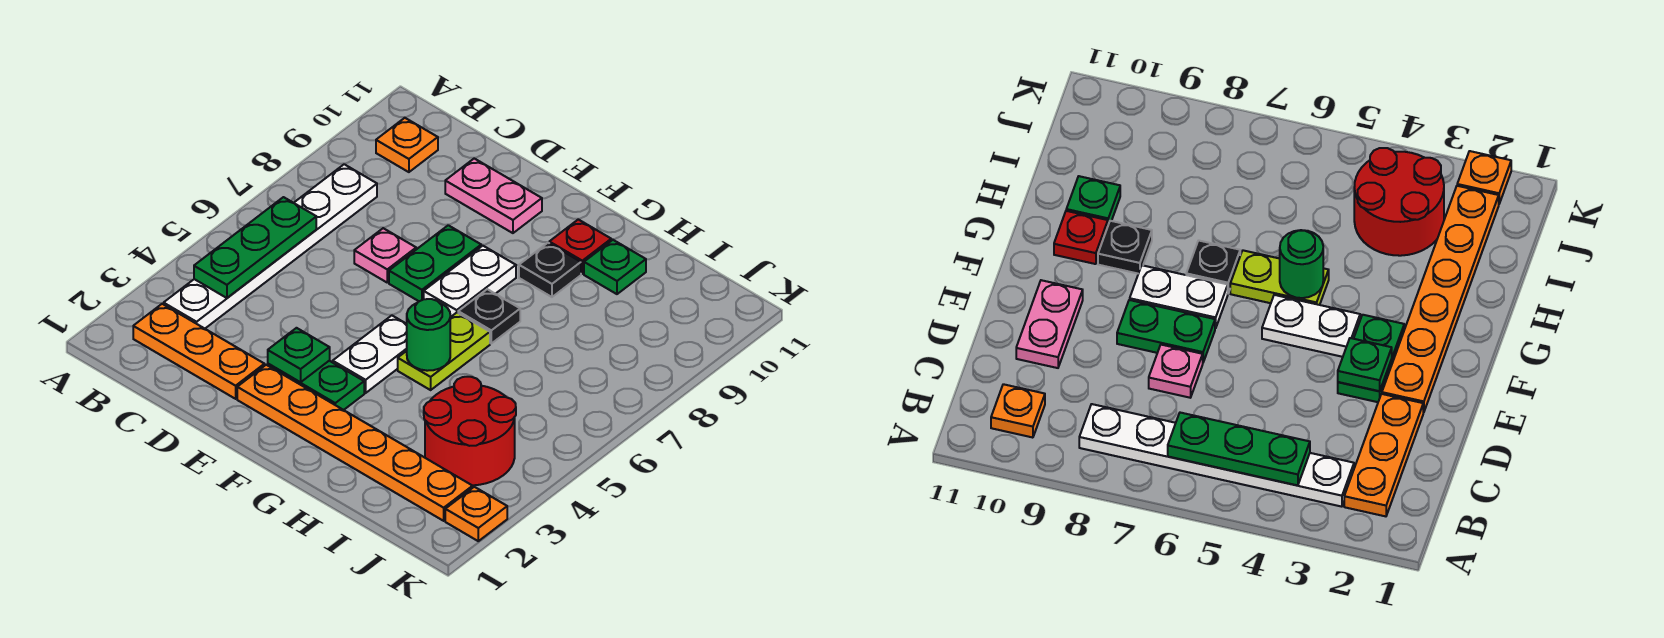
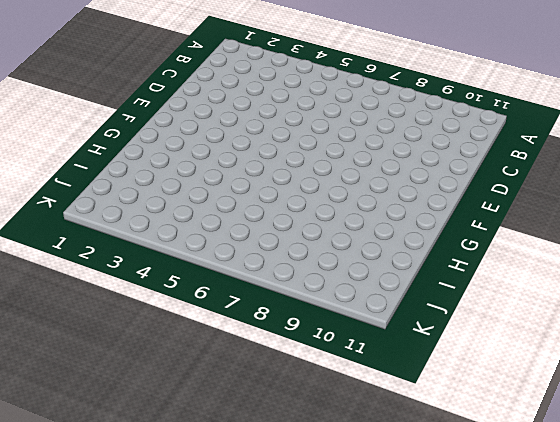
none -> orange 1x3 plate [133,304,264,399]
none -> white 1x6 plate [164,164,377,329]
none -> orange 1x1 plate [376,118,438,172]

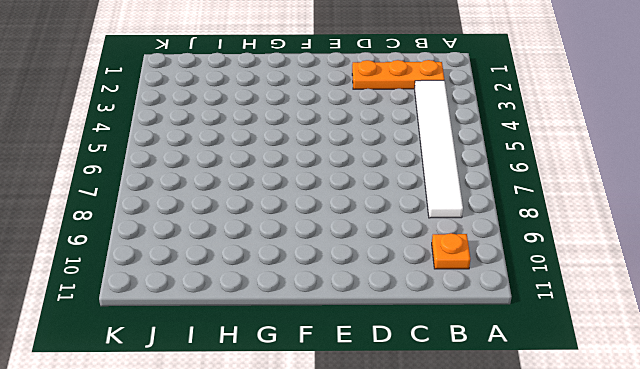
white 1x6 tile [415,80,463,218] -> white 1x6 plate [164,164,377,329]
none -> pink 1x1 plate [354,228,416,282]
none -> pink 1x2 plate [445,159,542,233]
none -> orange 1x6 plate [237,365,473,521]

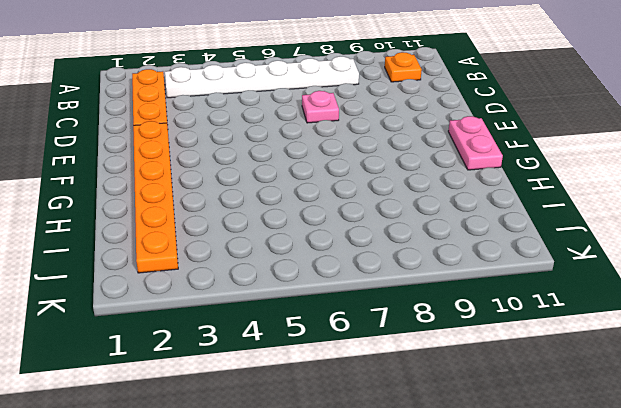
pink 1x2 plate [448,116,503,170] -> pink 1x2 plate moved to [445,159,542,233]
none -> green 1x2 plate [268,361,364,410]
none -> green 1x2 plate [389,225,481,301]
none -> white 1x2 plate [333,316,407,393]

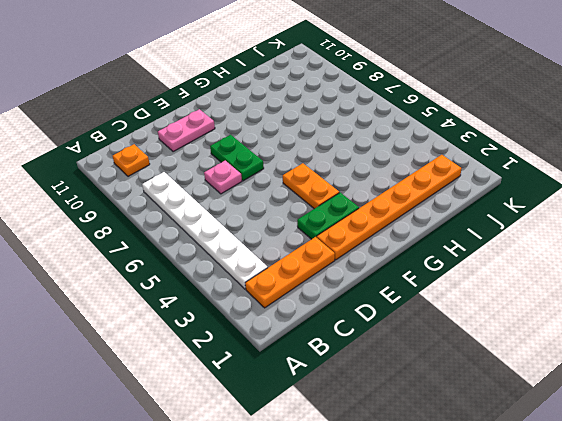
orange 1x2 plate [283,163,339,209] -> white 1x2 plate [333,316,407,393]
none -> white 1x2 plate [424,246,516,317]
none -> lime 1x2 plate [398,313,490,390]
none -> black 1x1 plate [458,289,520,343]

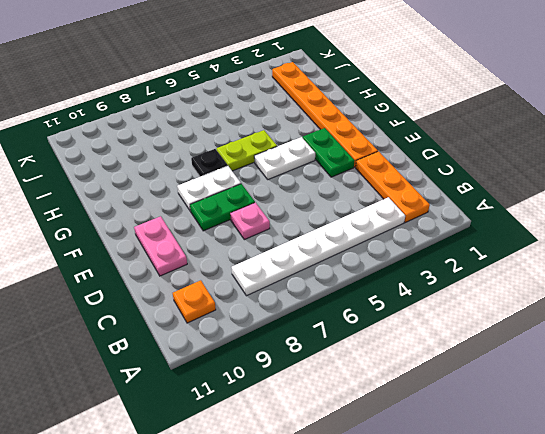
none -> black 1x1 plate [519,243,581,297]
none -> red 1x1 plate [549,219,611,274]
none -> green 1x1 plate [584,240,646,294]

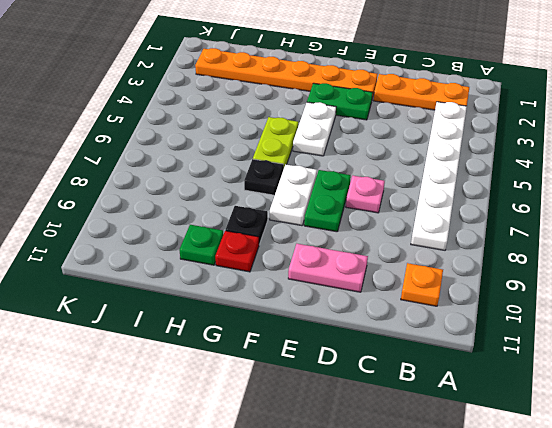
none -> red 2x2 round brick [424,377,516,485]
none -> orange 1x1 plate [445,487,507,541]
none -> green 1x3 plate [194,197,316,298]

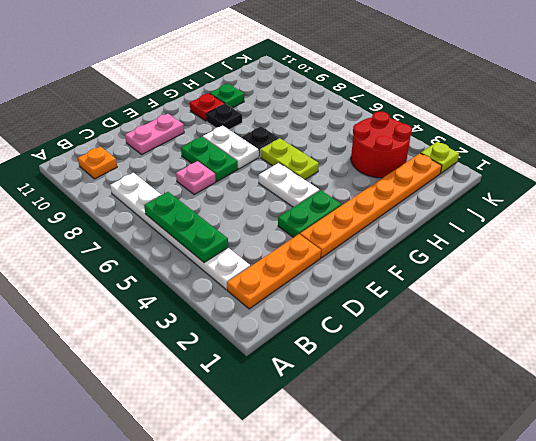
lime 1x1 plate [421,142,459,173] -> orange 1x1 plate [445,487,507,541]
none -> green 1x1 plate [268,328,330,382]
none -> green 1x1 round brick [407,299,450,371]

